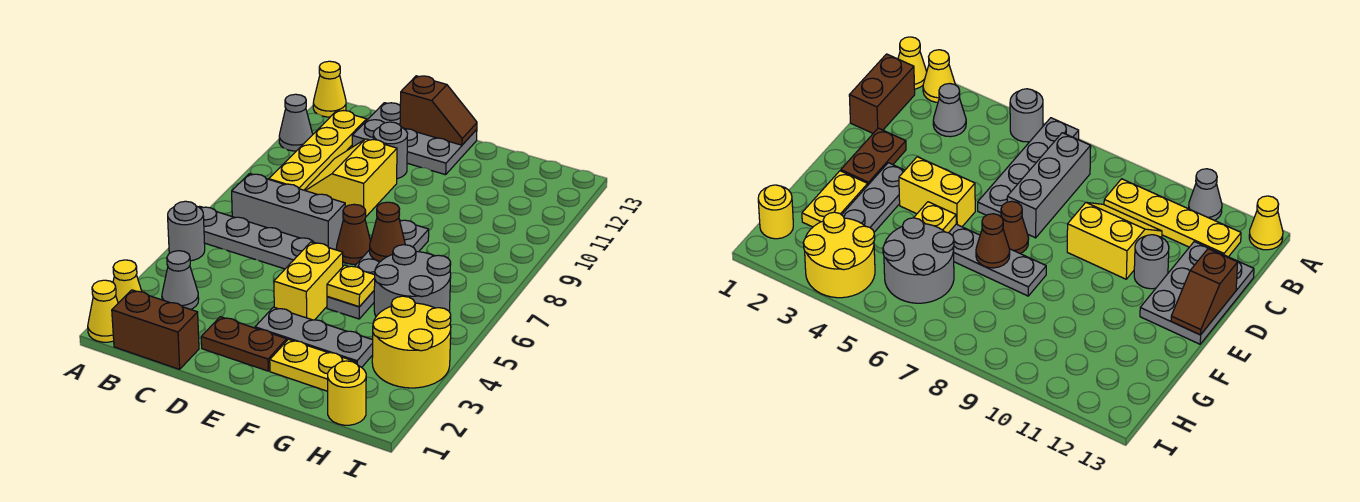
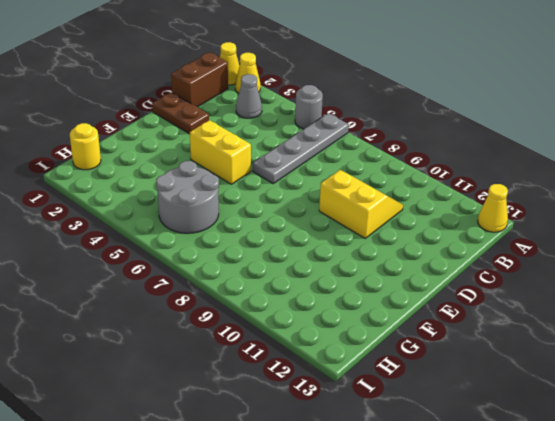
brown 1x2 plate [152,92,209,134] -> brown 1x2 plate turned to [201,317,287,371]
none -> grey 1x1 cone [279,94,313,151]
none -> grey 1x3 brick [232,174,345,250]
none -> yellow 1x4 plate [269,110,367,190]

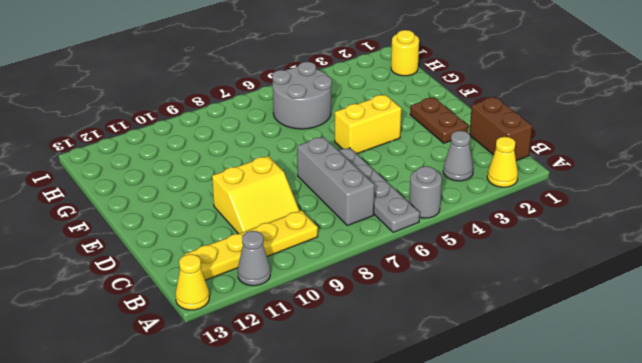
none -> yellow 1x1 cone [88,280,118,342]
none -> grey 2x3 plate [352,103,477,175]
none -> grey 1x1 round brick [373,122,408,179]

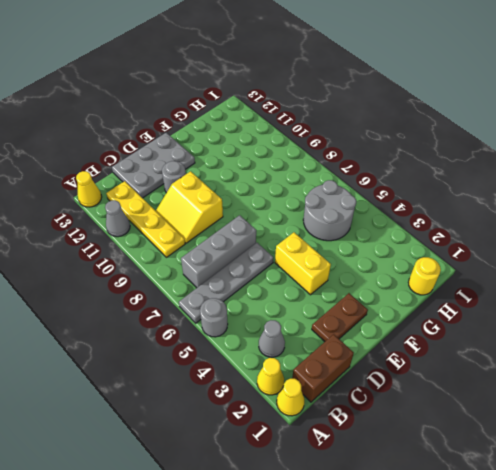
none -> grey 1x3 plate [255,307,373,367]
none -> brown 1x1 cone [336,204,371,264]
none -> yellow 1x2 plate [270,339,356,391]

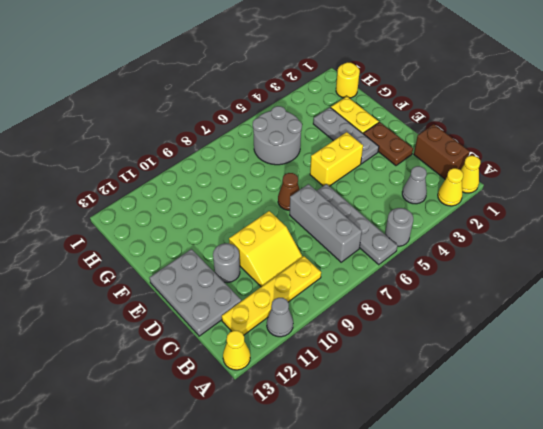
none -> grey 1x4 plate [327,220,429,319]
none -> yellow 2x2 round brick [372,296,451,388]
none -> brown 1x2 slope [400,76,477,145]

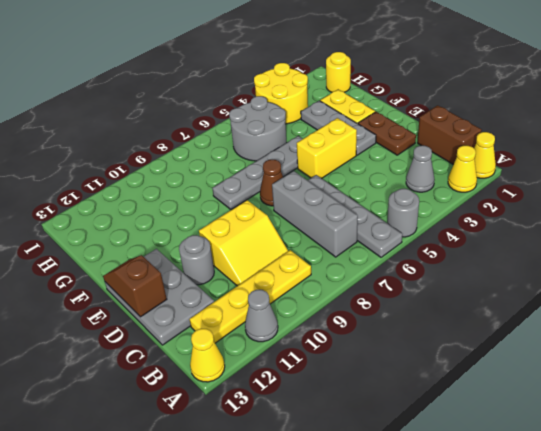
none -> yellow 1x1 plate [327,265,375,307]
none -> brown 1x1 cone [370,202,405,262]

